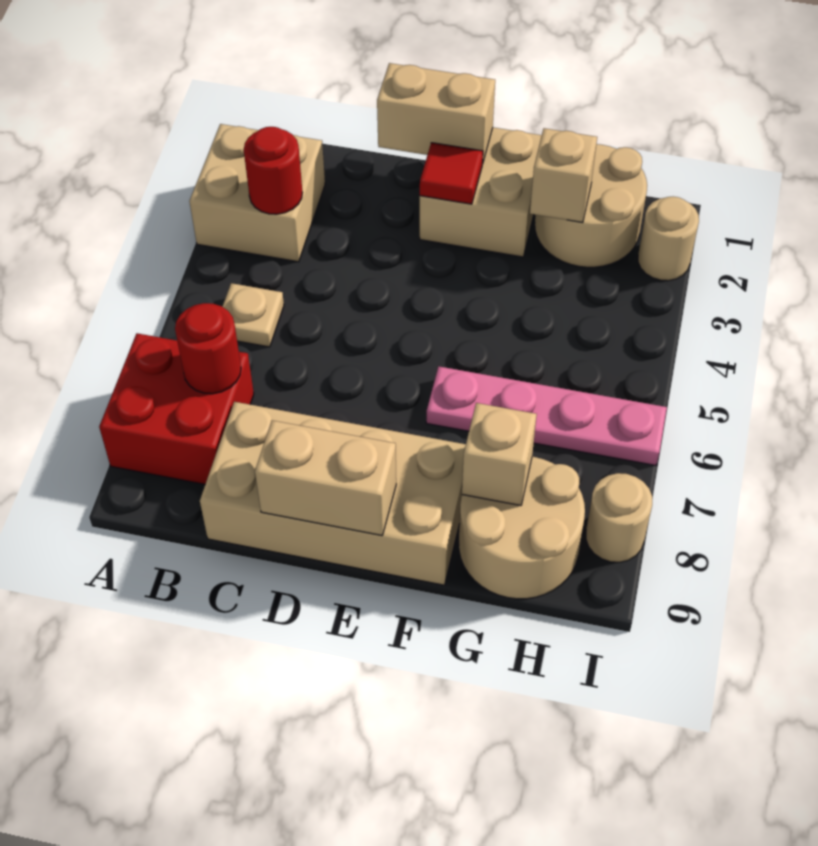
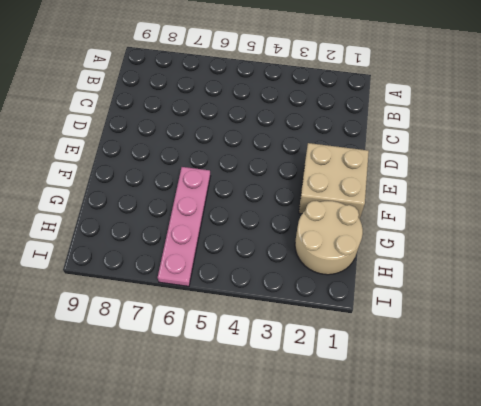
none -> tan 2x2 brick [189,124,325,262]
none -> red 2x2 brick [99,333,254,484]
none -> tan 1x1 plate [222,283,284,347]

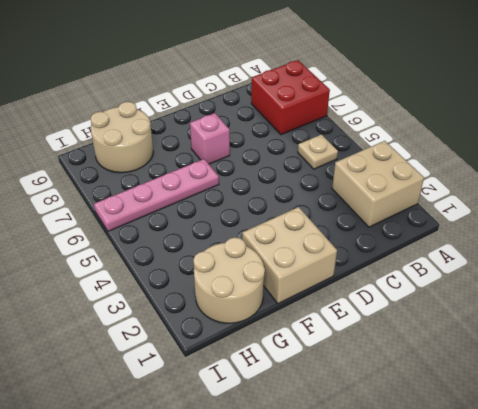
pink 1x1 brick [190,113,230,164] -> none
none -> tan 2x4 brick [200,402,466,585]
none -> tan 1x1 round brick [638,197,699,281]
none -> tan 1x1 round brick [586,473,652,562]

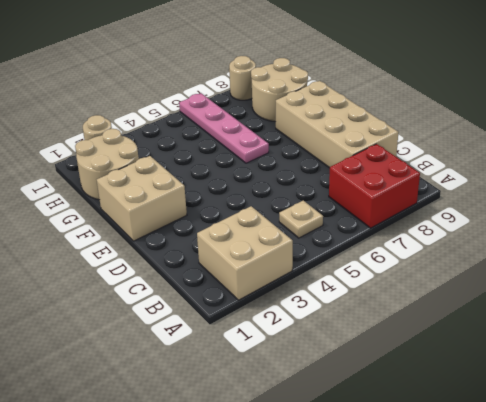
none -> red 1x1 round brick [244,127,302,214]
none -> red 1x1 round brick [175,303,241,394]
none -> tan 1x2 brick [377,63,495,164]

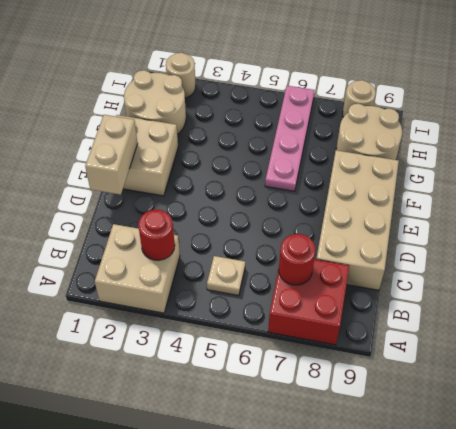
none -> tan 1x2 brick [255,420,396,535]
none -> red 1x1 tile [420,143,483,204]
none -> tan 1x1 brick [530,128,597,223]

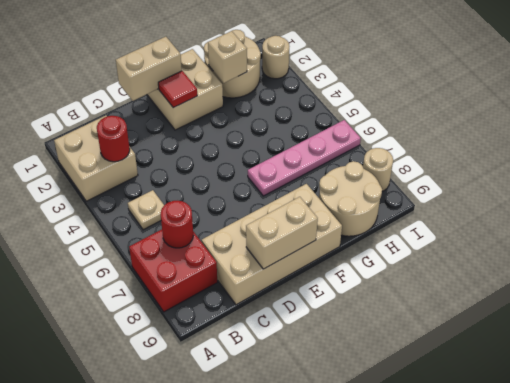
none -> tan 1x1 brick [462,403,537,506]

